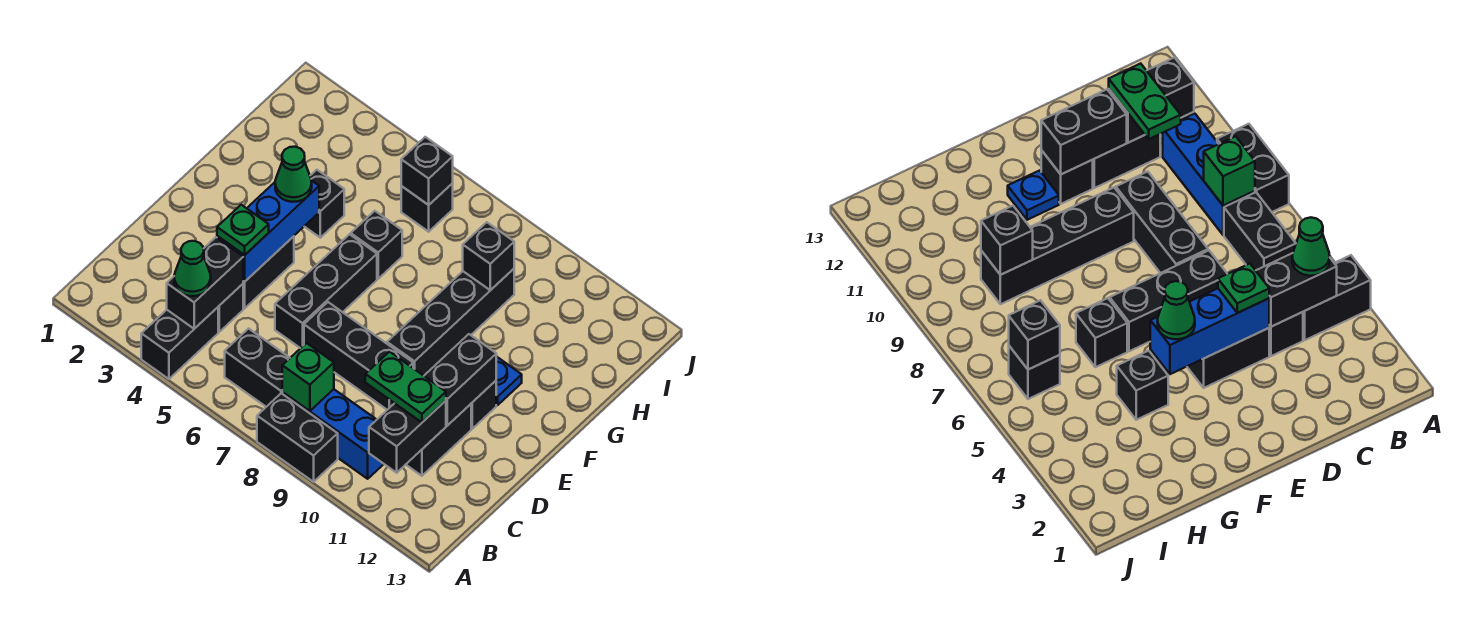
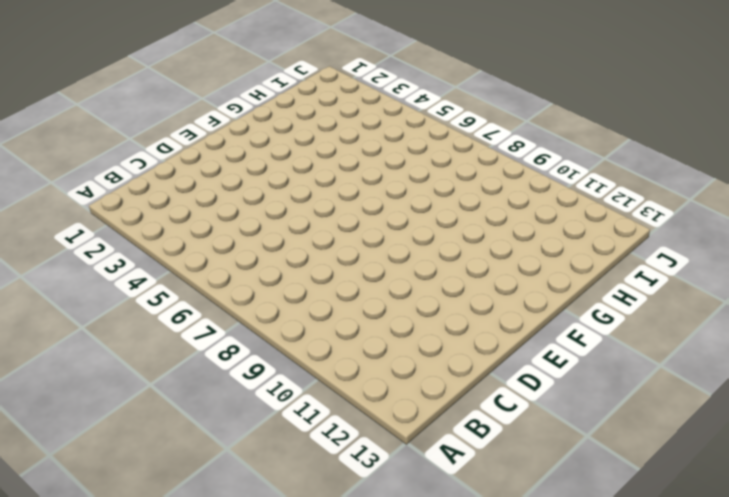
none -> black 1x2 brick [141,307,218,379]
none -> black 1x2 brick [257,393,338,482]
none -> black 1x2 brick [225,329,290,407]

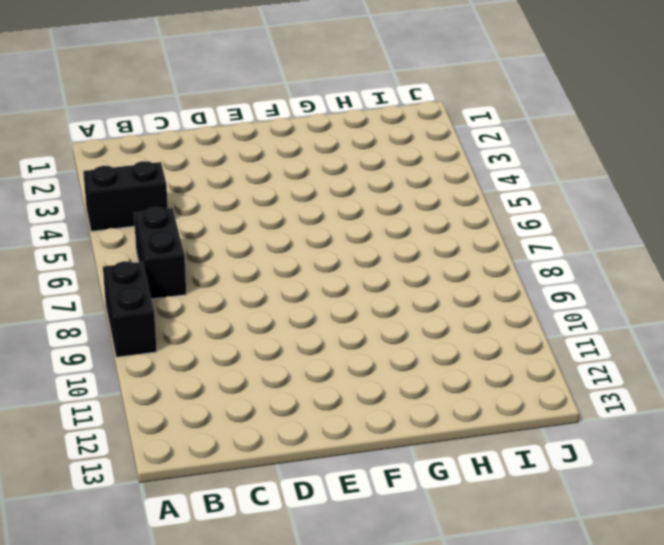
none -> blue 1x3 brick [282,389,383,479]
none -> black 1x1 brick [218,284,243,332]
none -> black 1x2 brick [406,404,471,476]

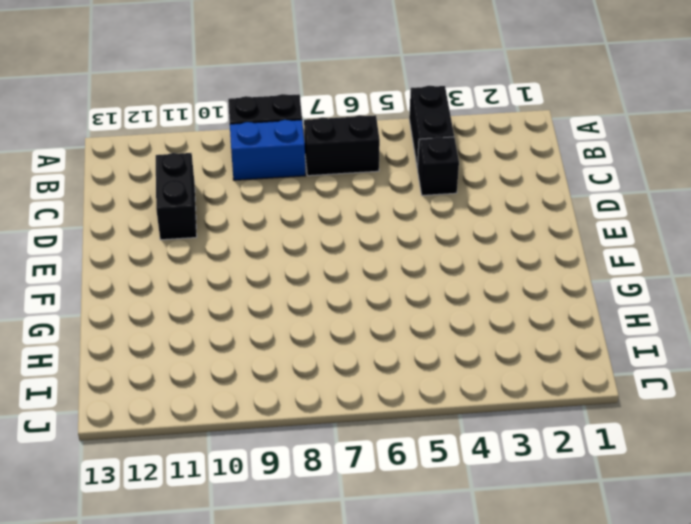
blue 1x2 brick [230,120,306,180] -> blue 1x3 brick [282,389,383,479]
none -> black 1x2 brick [243,236,294,308]
none -> black 1x3 brick [275,234,377,348]
none -> black 1x3 brick [304,302,413,410]

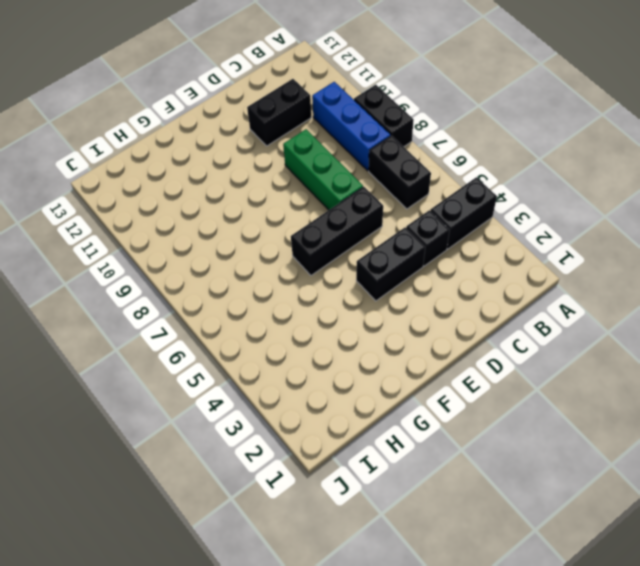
green 1x3 brick [283,129,363,210] -> black 1x3 brick [304,302,413,410]
none -> black 1x4 brick [387,269,514,376]
none -> black 1x1 brick [471,381,496,429]
none -> blue 1x1 plate [496,356,522,405]

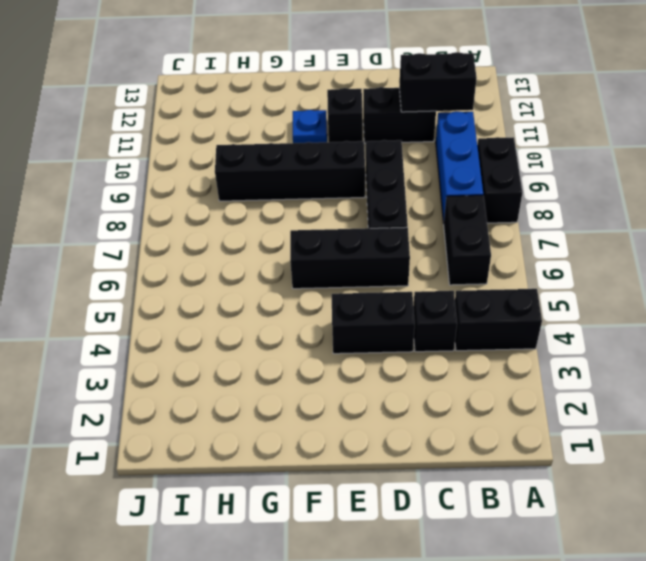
none -> black 1x1 brick [304,170,344,238]
none -> black 1x1 brick [351,211,402,279]
none -> black 1x1 brick [401,183,453,232]

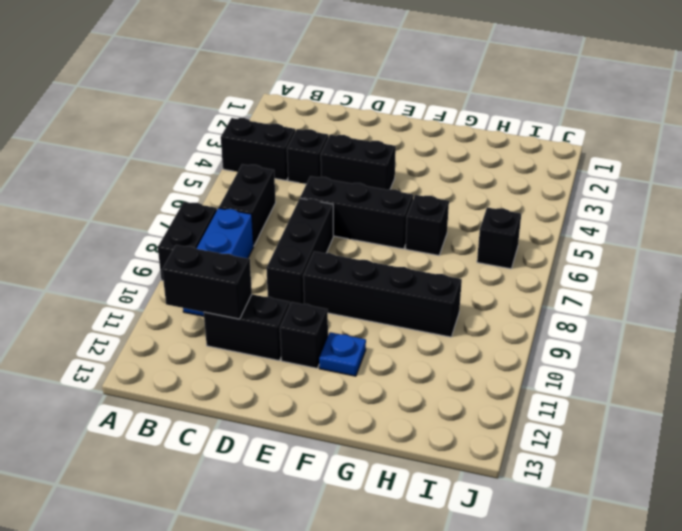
none -> black 1x1 brick [304,170,344,238]
none -> black 1x2 brick [167,237,243,329]
none -> green 1x1 brick [282,343,334,411]

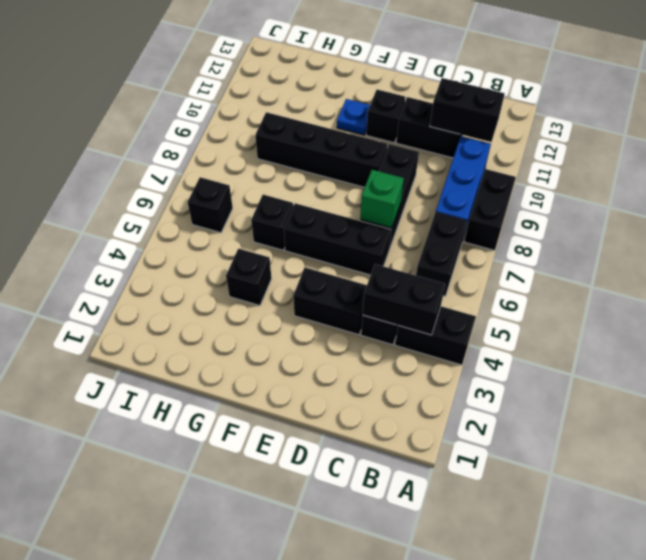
green 1x1 brick [360,170,404,228] -> green 1x1 brick moved to [282,343,334,411]
none -> blue 1x3 brick [217,180,319,282]
none -> black 1x2 brick [424,334,496,426]
none -> black 1x1 brick [463,222,514,290]

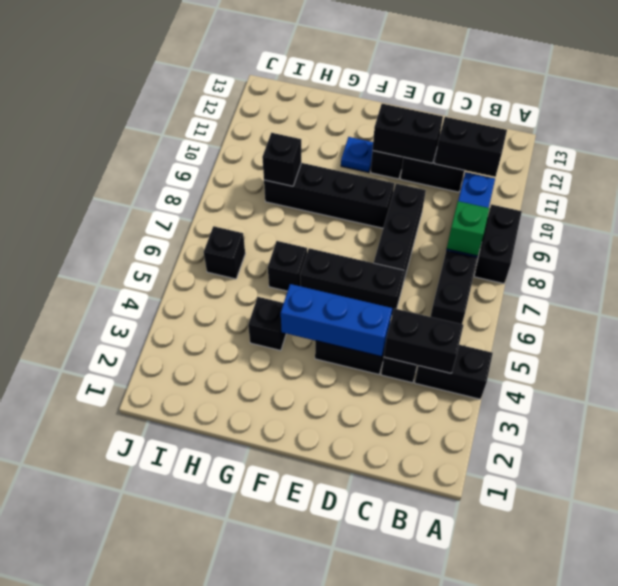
none -> black 1x1 brick [401,137,453,205]
none -> green 1x1 cone [174,241,211,296]
none -> green 1x2 plate [365,352,446,422]

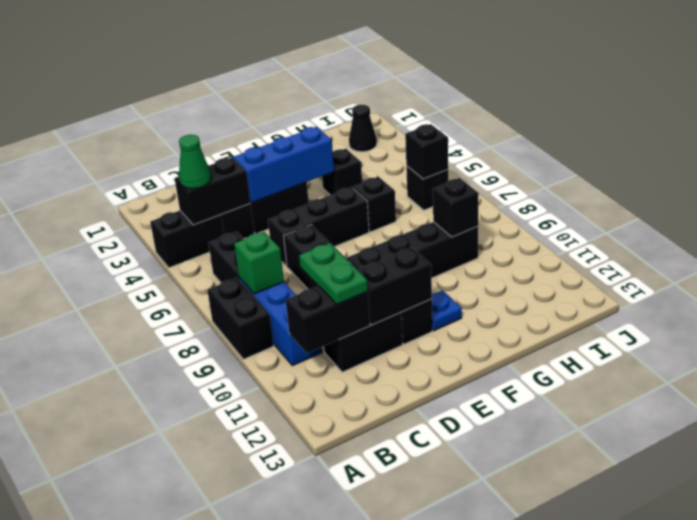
black 1x1 cone [349,105,377,152] -> none
none -> green 1x1 plate [217,205,269,255]
none -> green 1x1 cone [275,147,312,202]

